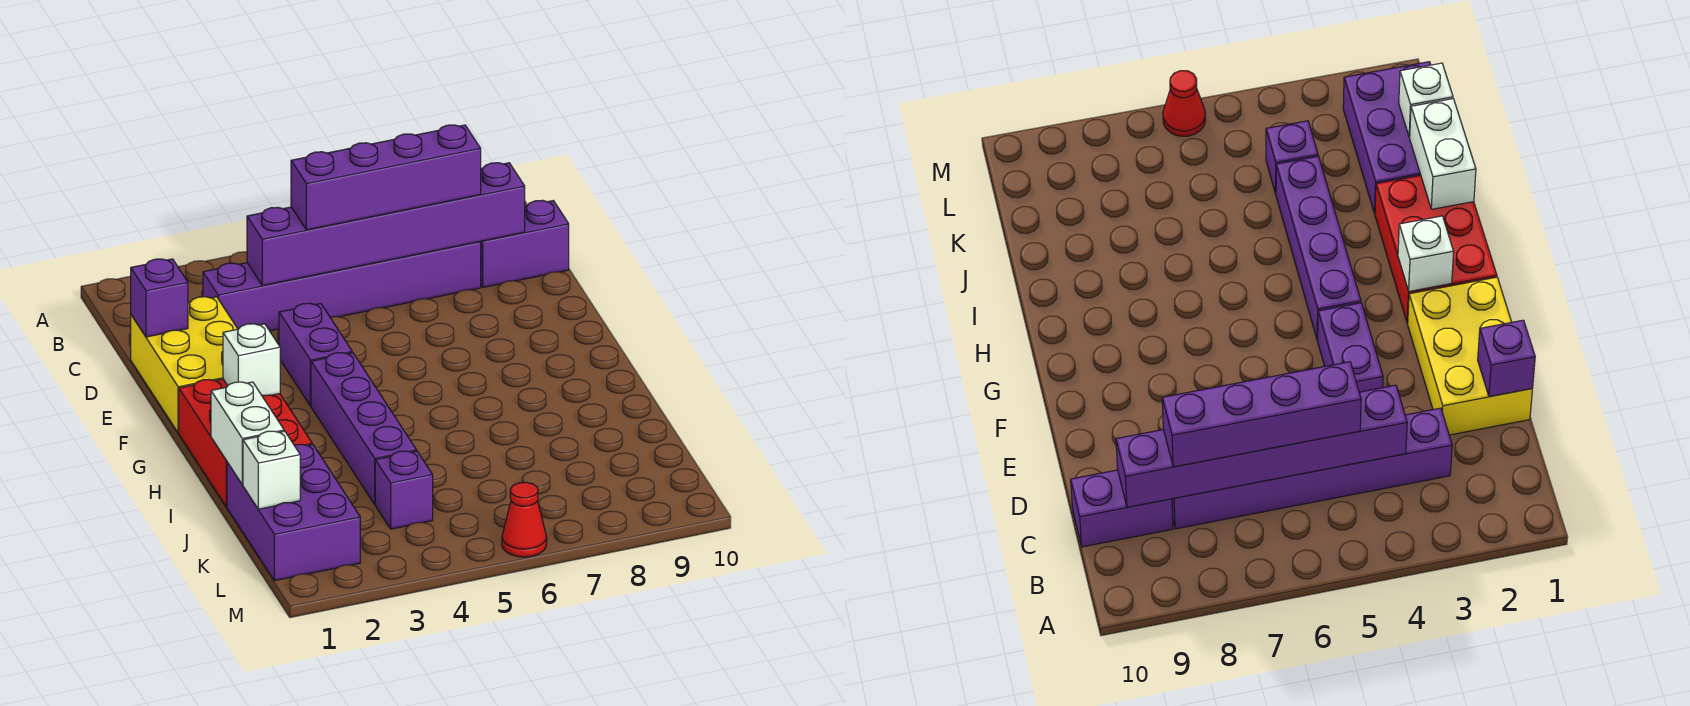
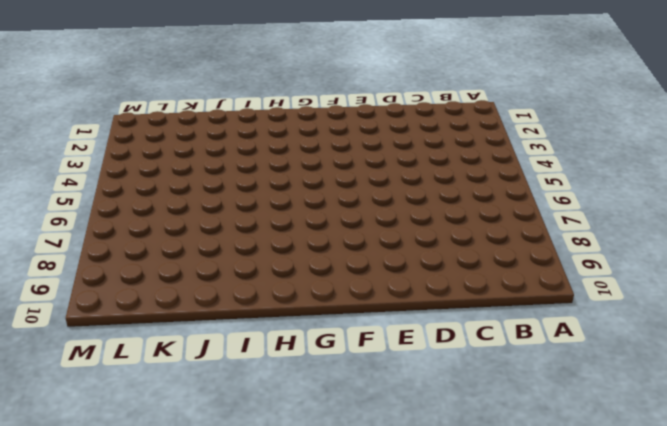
none -> purple 1x6 brick [203,242,481,331]
none -> purple 1x2 brick [480,200,569,287]
none -> yellow 2x3 brick [131,297,238,433]

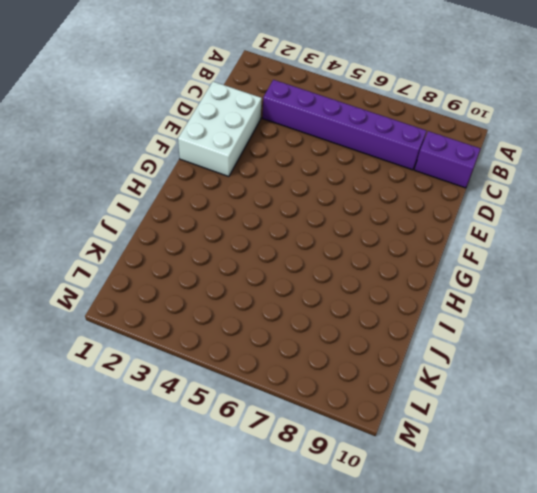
white 2x3 brick [178,82,262,177] -> yellow 2x3 brick [131,297,238,433]
none -> purple 1x2 brick [279,303,352,406]
none -> red 2x3 brick [179,379,312,507]
none -> purple 1x4 brick [311,353,417,504]

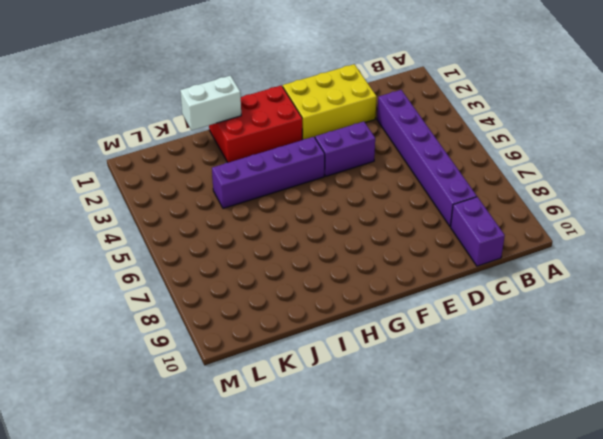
none -> purple 2x3 brick [227,444,360,581]
none -> purple 1x1 brick [375,451,433,529]
none -> red 1x1 cone [502,482,547,557]

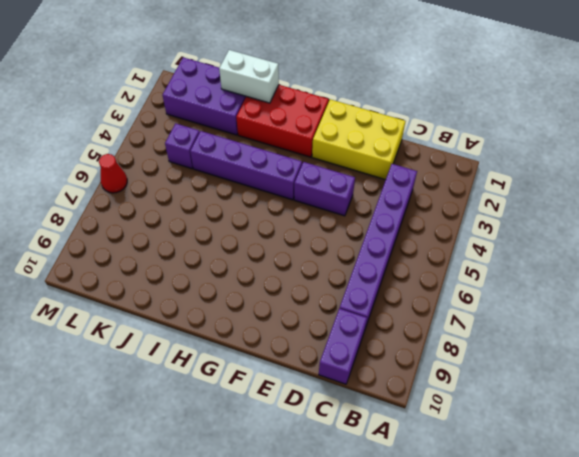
none -> purple 1x6 brick [247,163,525,286]
none -> purple 1x1 brick [131,259,188,337]
none -> white 1x1 brick [223,324,280,396]

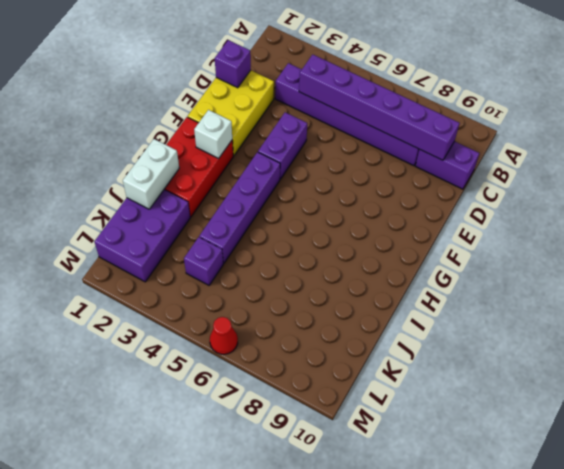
none -> white 1x1 brick [243,431,300,509]
none -> purple 1x4 brick [291,125,481,230]

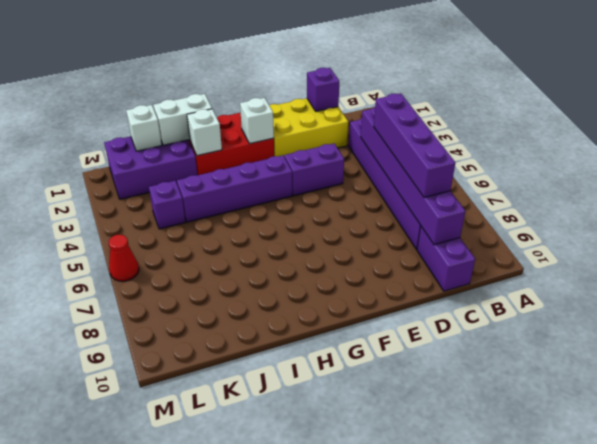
white 1x1 brick [187,109,222,156] -> none

